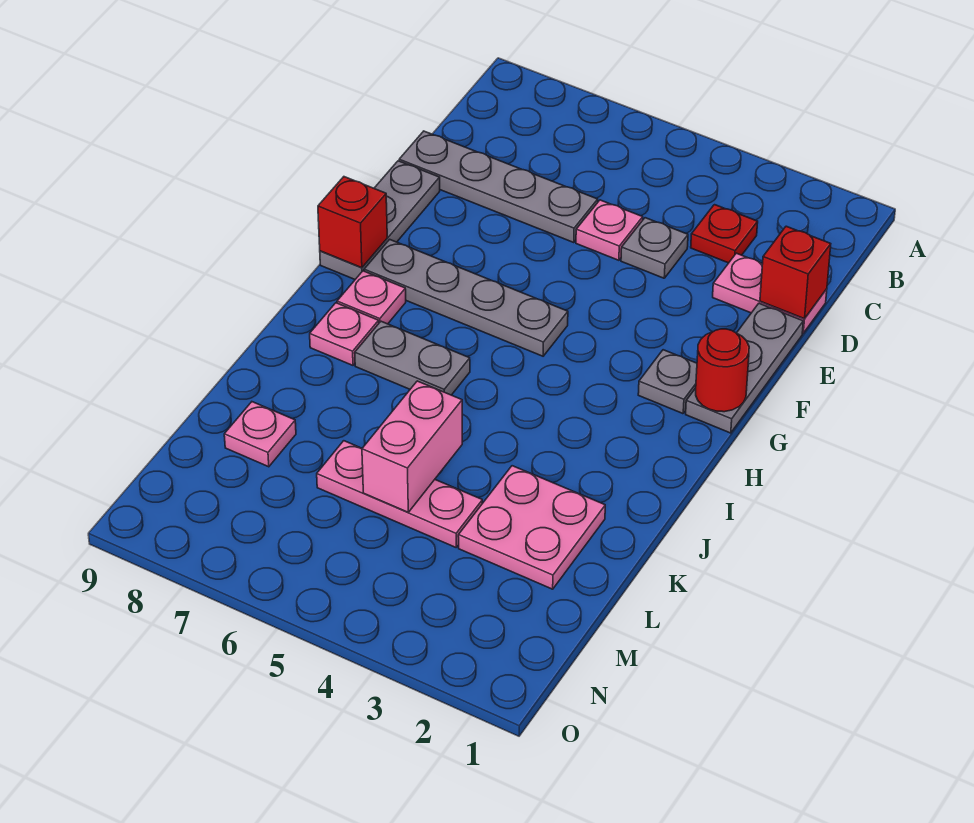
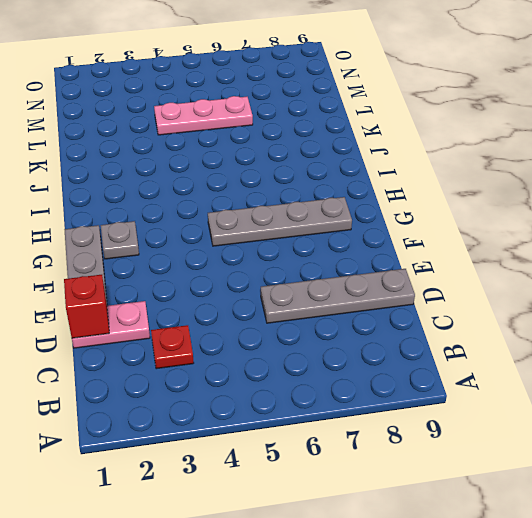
none -> grey 1x1 plate [621,218,688,278]
none -> pink 1x1 plate [576,200,643,260]
none -> grey 1x3 plate [320,161,440,279]

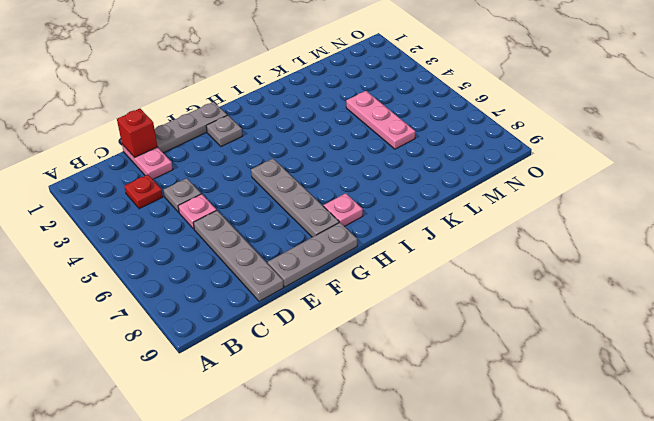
none -> grey 1x2 plate [355,321,470,395]
none -> pink 1x1 plate [310,303,379,365]
none -> pink 2x2 plate [458,466,605,589]

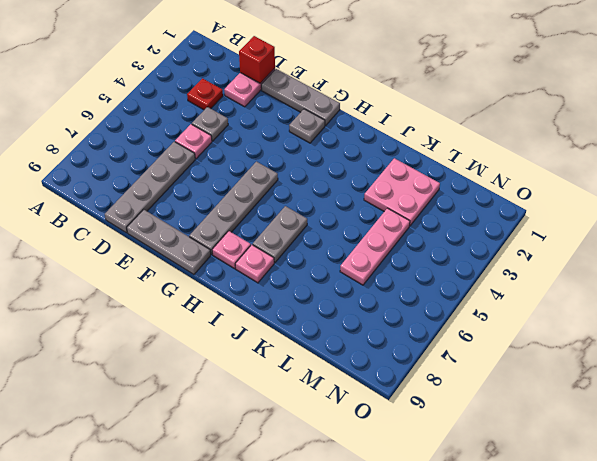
none -> pink 1x1 plate [224,402,296,467]
none -> red 1x1 round brick [696,329,749,412]
none -> red 1x1 brick [318,177,387,268]

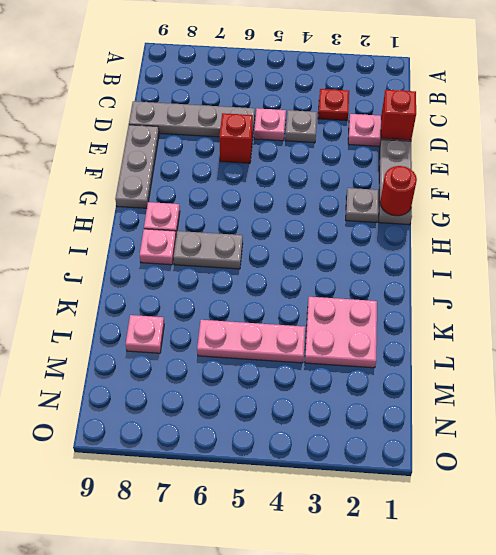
red 1x1 brick [219,113,253,163] -> red 1x1 brick moved to [318,177,387,268]
none -> grey 1x4 plate [364,239,568,356]
none -> pink 1x2 brick [362,381,462,512]

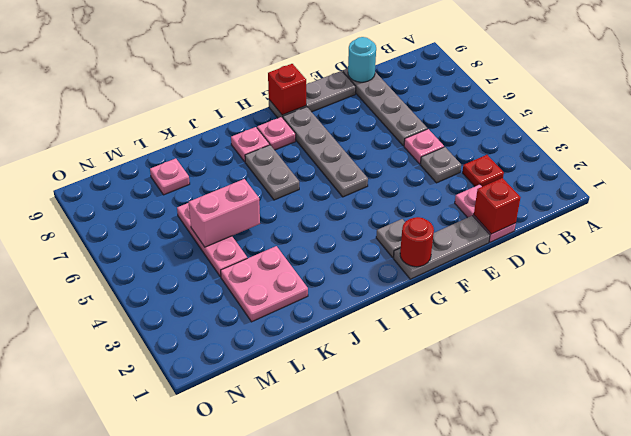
cyan 1x1 round brick [348,37,376,82] -> none

